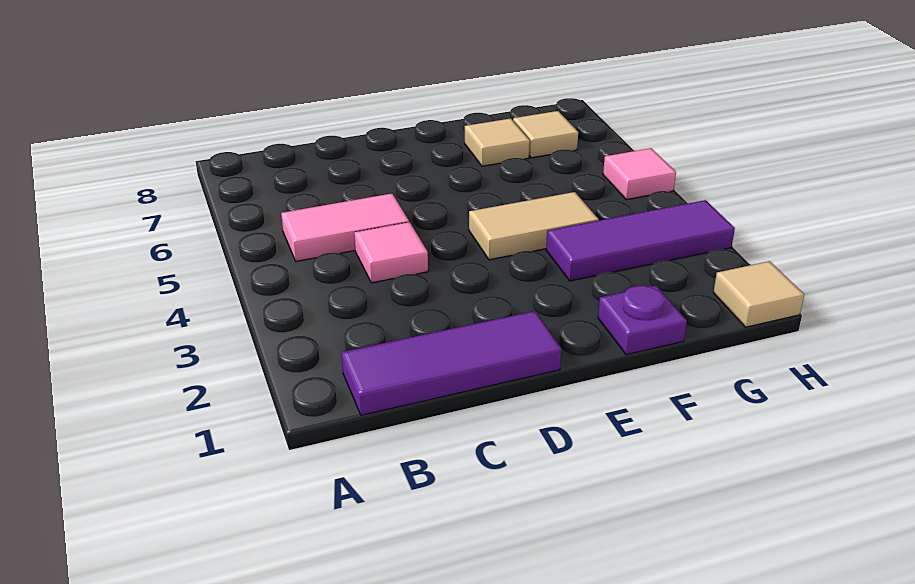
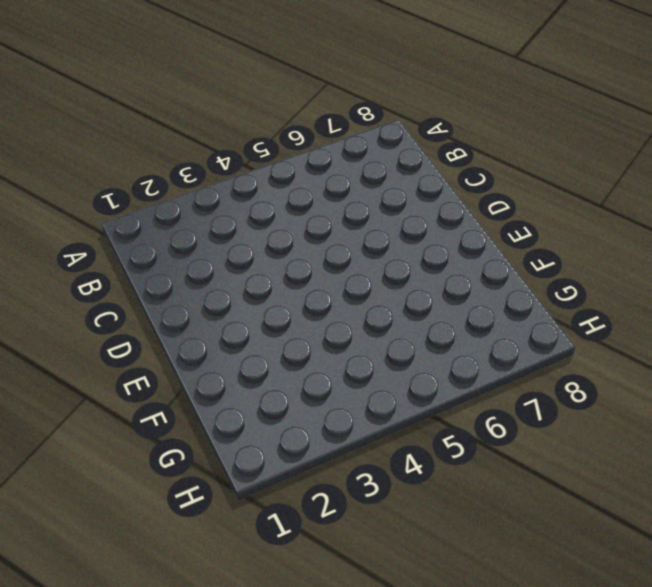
none -> purple 1x3 tile [341,311,561,415]
none -> pink 1x2 tile [281,194,409,261]

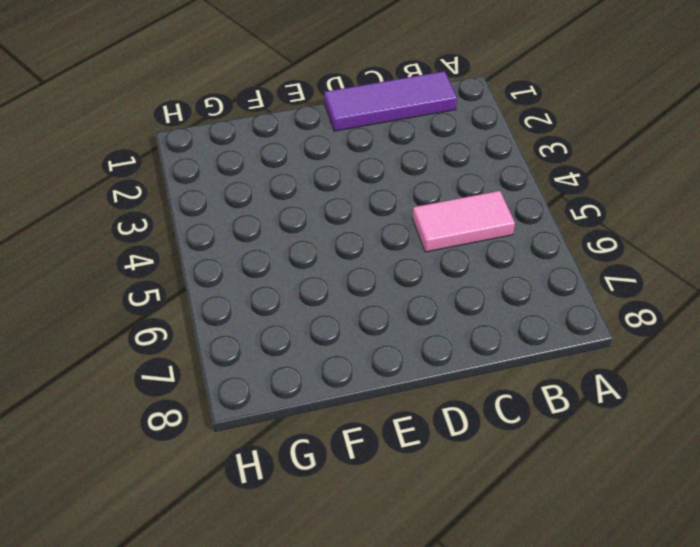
none -> pink 1x1 tile [354,222,428,283]
none -> tan 1x2 tile [469,192,599,260]

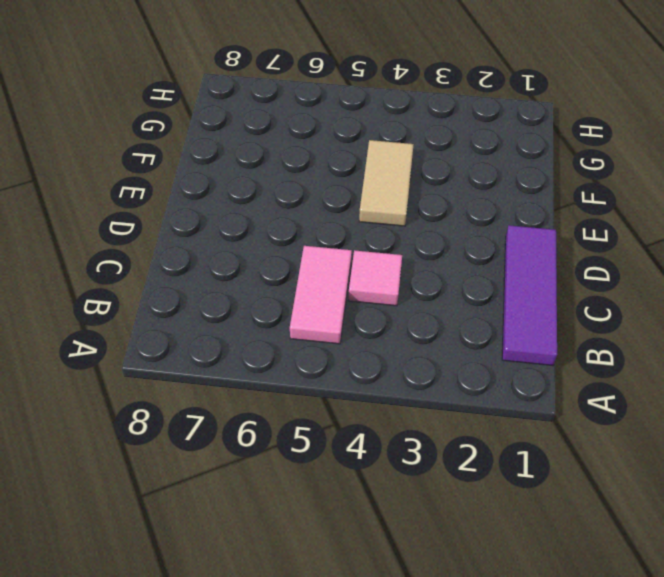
none -> purple 1x1 plate [598,285,687,355]
none -> purple 1x3 tile [546,200,735,281]

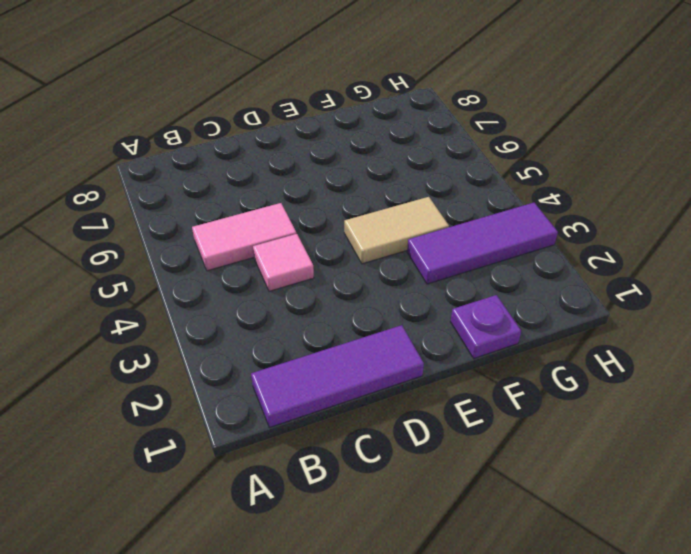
none -> tan 1x1 tile [465,118,530,166]
none -> tan 1x1 tile [513,111,578,158]

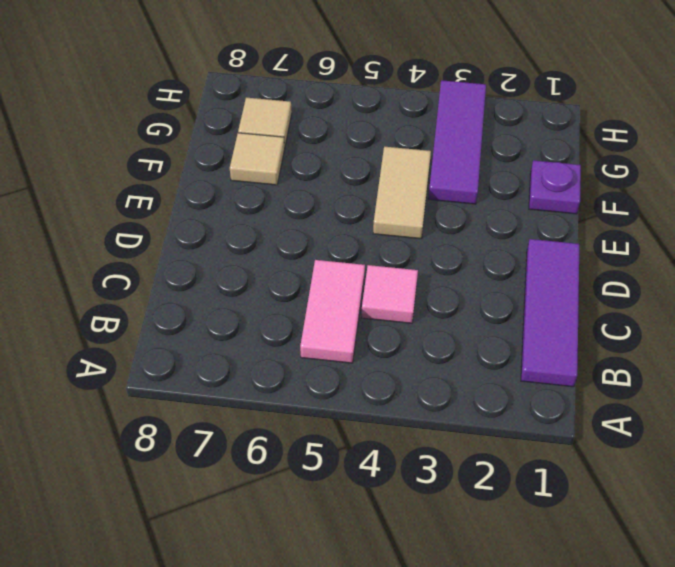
none -> tan 1x1 tile [713,261,804,327]
none -> pink 1x1 tile [603,148,676,200]

